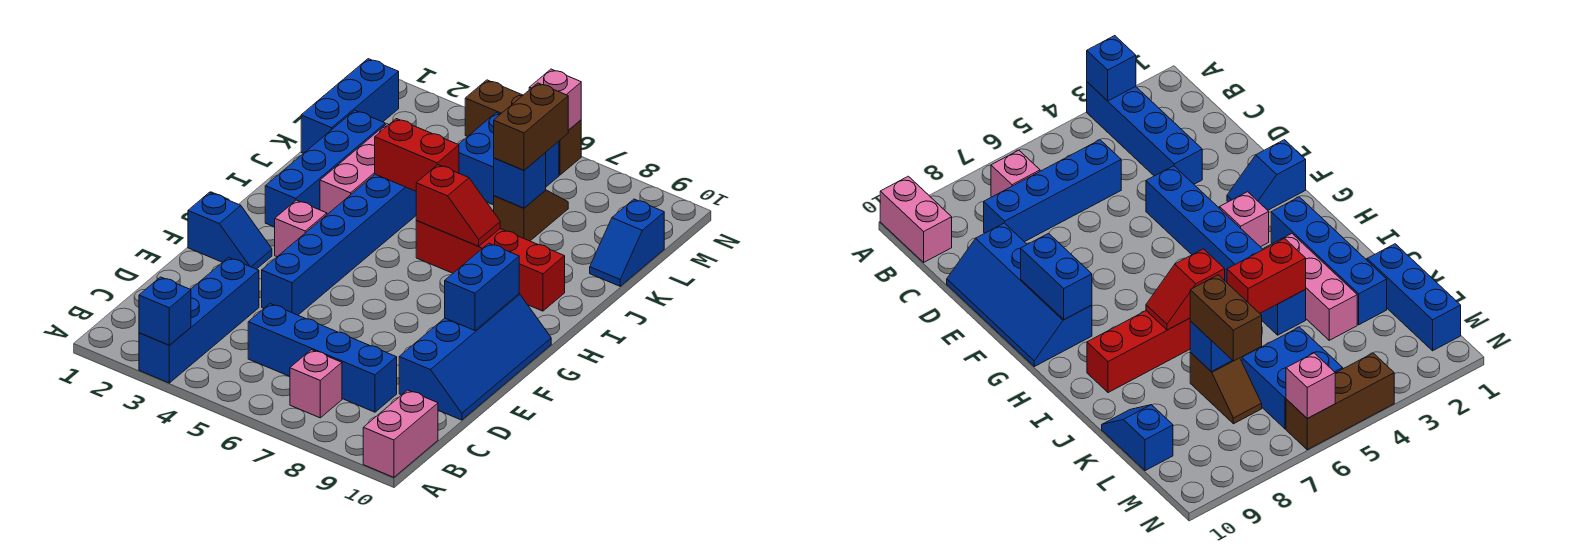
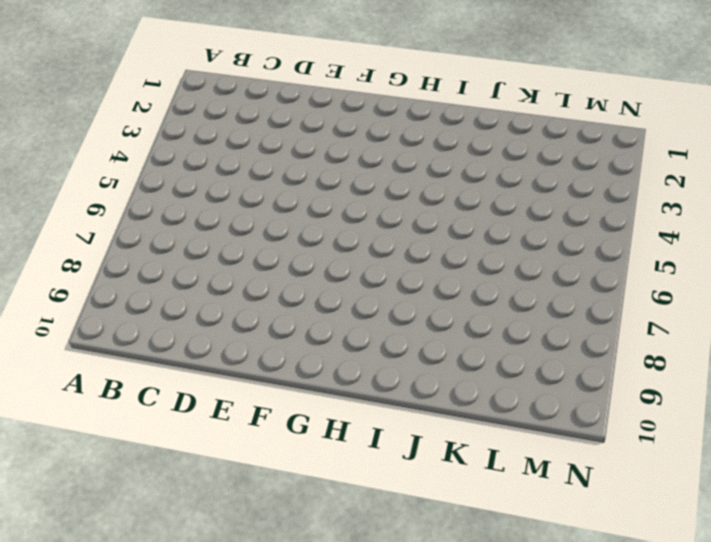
none -> blue 1x4 brick [139,258,259,383]
none -> pink 1x2 brick [363,390,438,477]
none -> pink 1x1 brick [290,350,342,418]

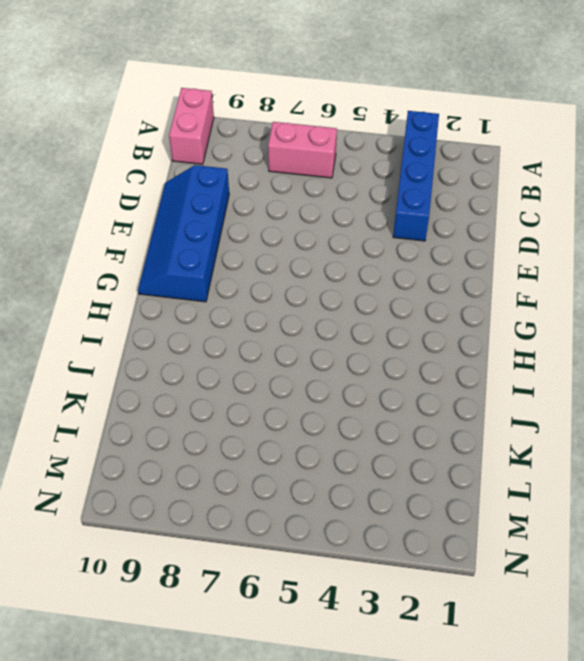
pink 1x2 brick [268,122,337,178] -> pink 1x1 brick [290,350,342,418]
none -> blue 1x4 brick [248,304,397,412]
none -> blue 1x6 brick [262,174,416,315]
none -> blue 1x2 slope [188,192,272,269]

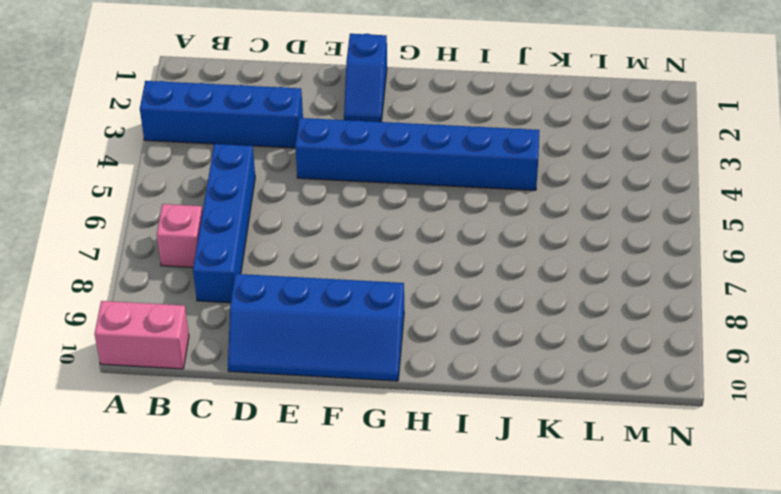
none -> pink 1x1 brick [275,200,327,257]
none -> blue 1x4 brick [265,110,385,227]
none -> pink 1x3 brick [320,124,389,214]

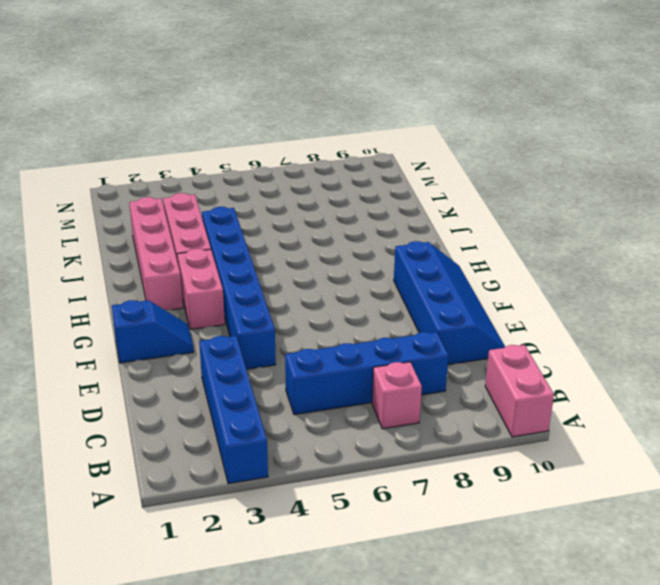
pink 1x2 brick [177,249,225,330] -> pink 1x1 brick [275,200,327,257]
pink 1x4 brick [129,197,183,310] -> blue 1x4 brick [265,110,385,227]
none -> red 1x4 brick [416,221,565,311]
none -> blue 1x3 brick [301,59,399,153]
none -> brown 1x2 slope [494,190,568,241]

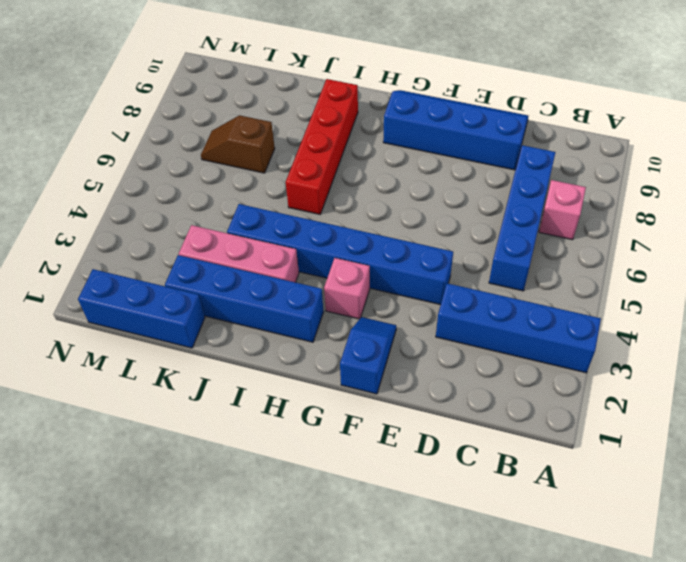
none -> pink 1x2 brick [363,390,438,477]
none -> blue 1x2 slope [590,199,664,286]
none -> blue 2x2 brick [459,113,559,205]

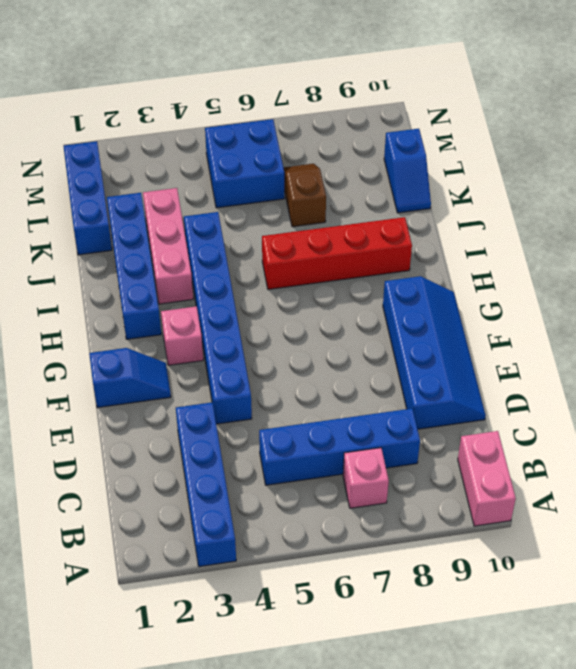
none -> brown 1x3 brick [465,80,581,175]
none -> blue 1x1 brick [139,277,191,345]
none -> blue 1x2 brick [445,243,519,331]

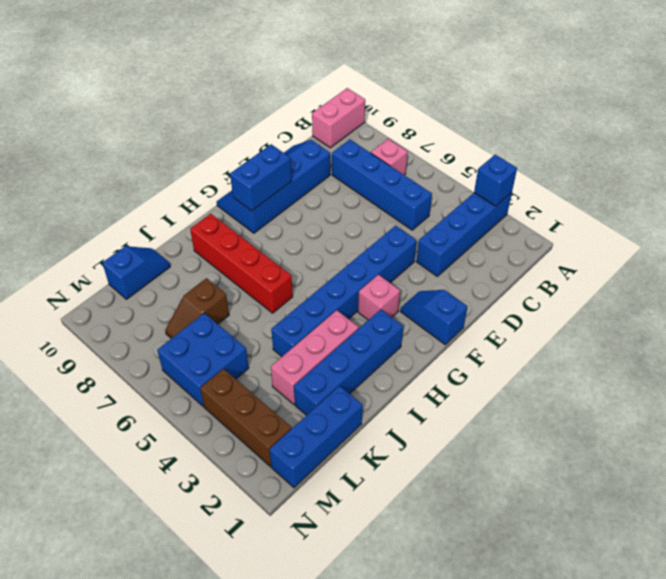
brown 1x3 brick [200,369,292,466] -> brown 1x3 brick moved to [465,80,581,175]
none -> red 1x2 slope [416,165,500,246]
none -> red 1x2 brick [375,119,459,191]
none -> blue 1x1 brick [494,153,546,208]

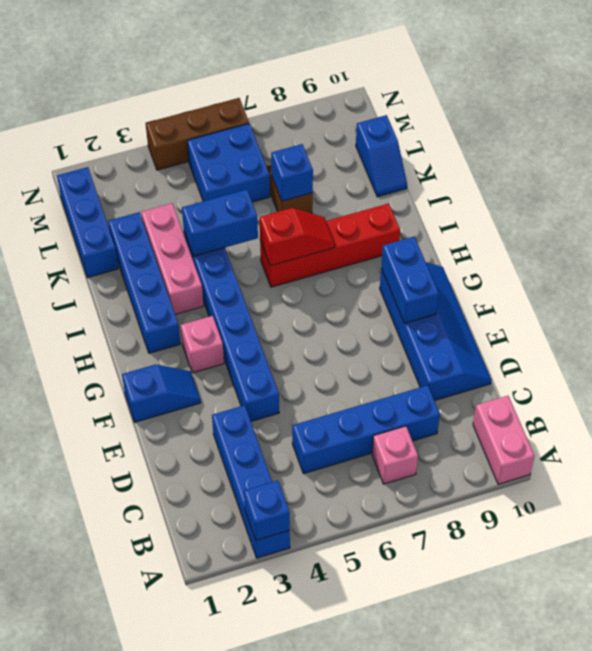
blue 1x2 brick [182,190,258,256] -> red 1x2 brick [375,119,459,191]
none -> pink 1x1 brick [529,69,581,130]
none -> brown 1x2 brick [494,83,568,170]

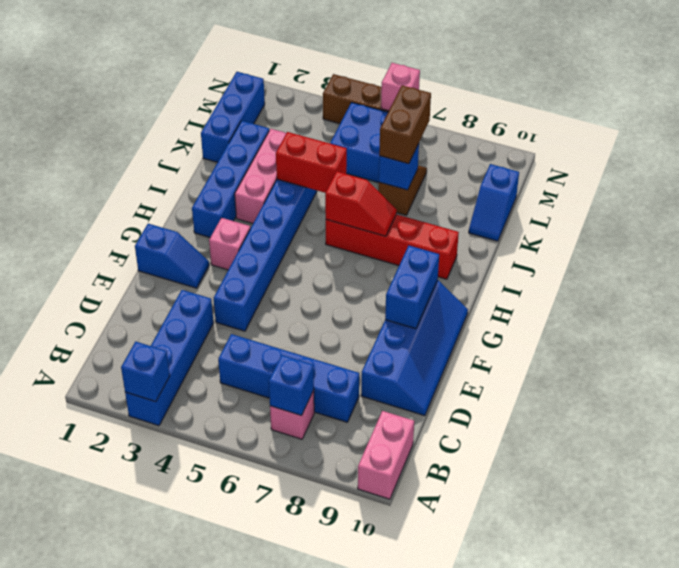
blue 1x1 brick [269,355,314,416] -> none

